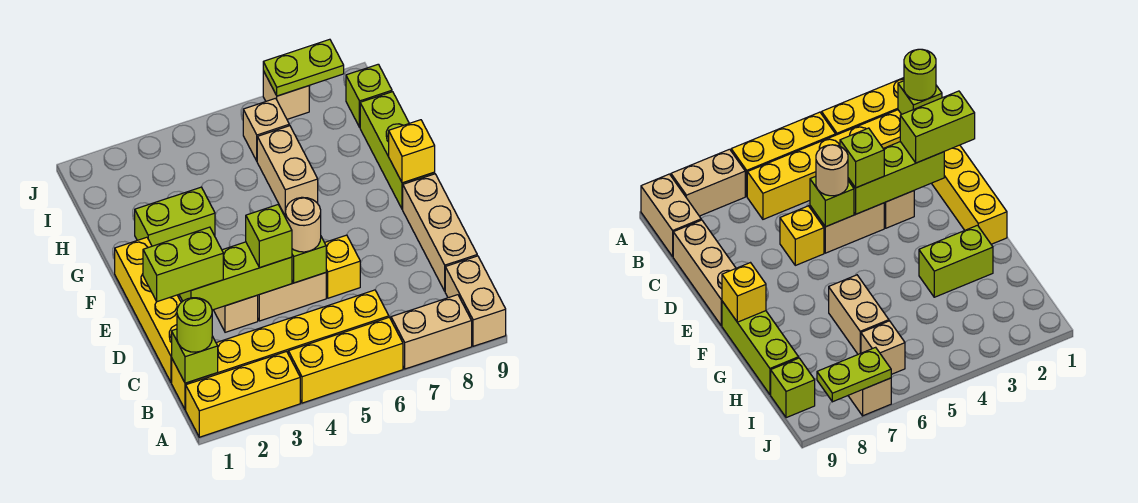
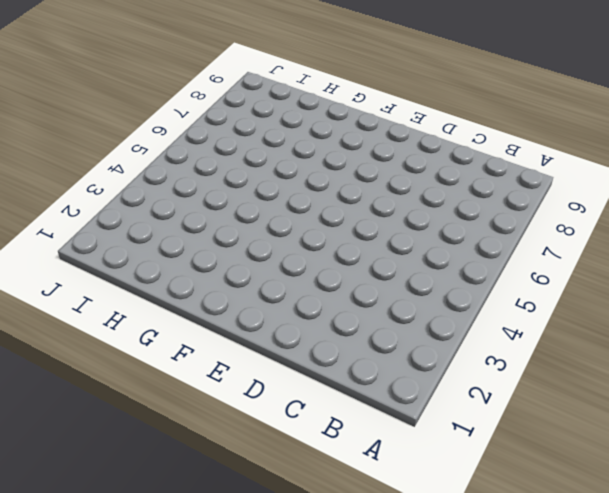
none -> yellow 1x3 brick [186,351,300,437]
none -> yellow 1x3 brick [288,317,403,403]
none -> tan 1x2 brick [391,295,472,369]

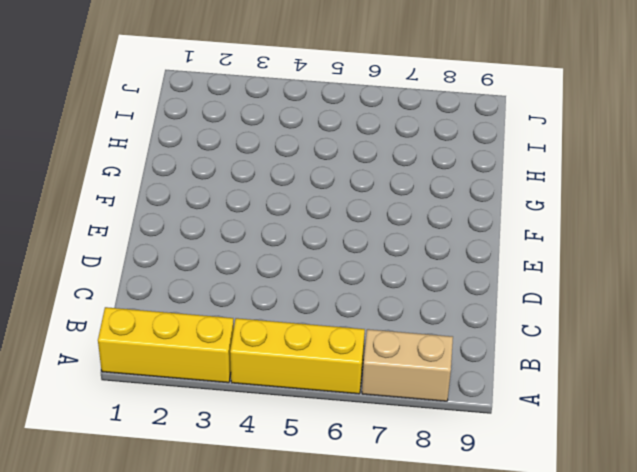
none -> tan 1x2 brick [445,256,506,346]
none -> yellow 1x6 brick [172,290,389,410]
none -> yellow 1x4 brick [115,237,181,382]

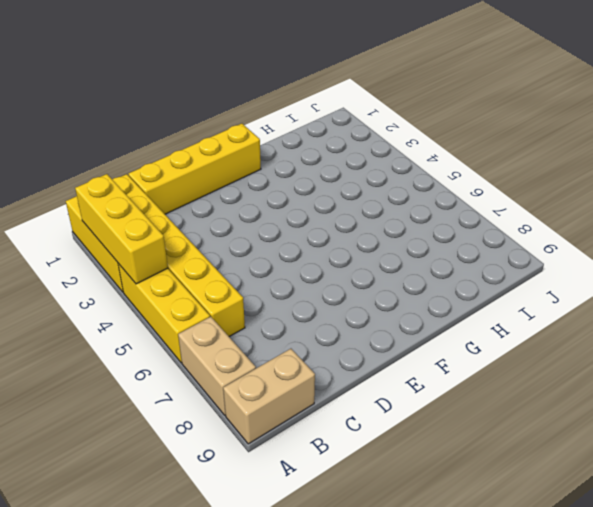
yellow 1x3 brick [75,174,168,284] -> none
none -> tan 1x3 brick [403,174,477,291]
none -> tan 1x1 brick [214,295,258,332]
none -> tan 1x2 brick [258,273,326,321]

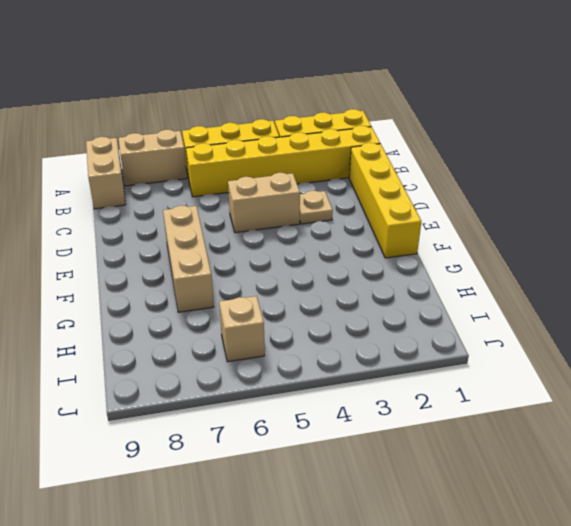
tan 1x1 plate [300,191,333,224] -> tan 1x1 brick [214,295,258,332]
tan 1x3 brick [163,206,214,312] -> tan 1x3 brick moved to [403,174,477,291]
none -> yellow 1x1 brick [325,235,360,298]
none -> lime 1x3 brick [360,92,435,209]
none -> lime 1x2 brick [135,187,215,246]

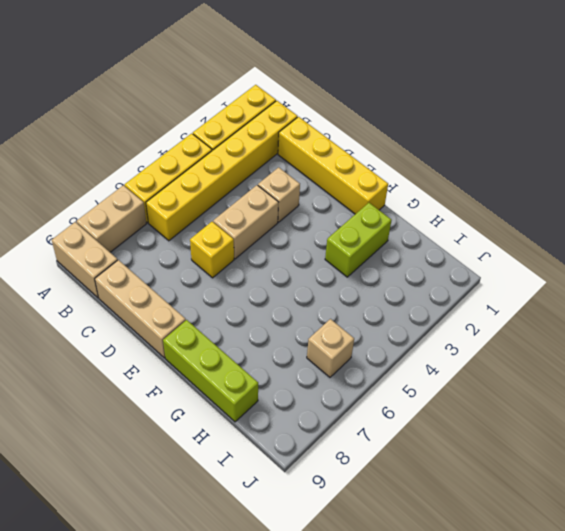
none -> tan 1x2 brick [257,126,318,216]
none -> lime 1x1 brick [346,64,392,127]
none -> tan 1x1 brick [263,71,309,119]

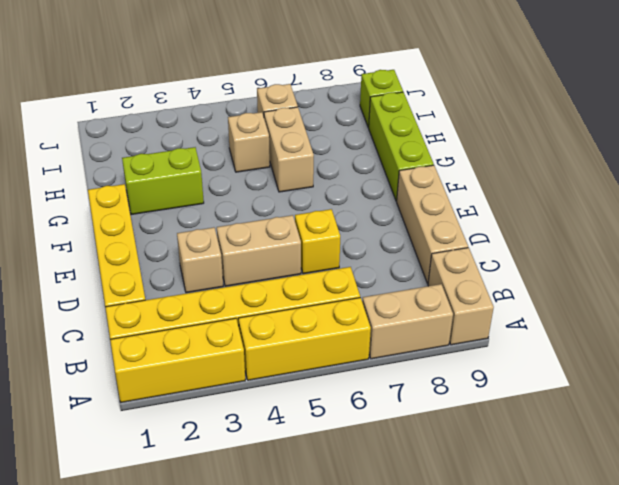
tan 1x1 brick [228,112,270,172] -> tan 1x1 brick moved to [263,71,309,119]
none -> lime 1x1 brick [172,329,218,383]
none -> lime 1x3 brick [179,242,292,310]
none -> lime 1x1 brick [292,237,326,283]

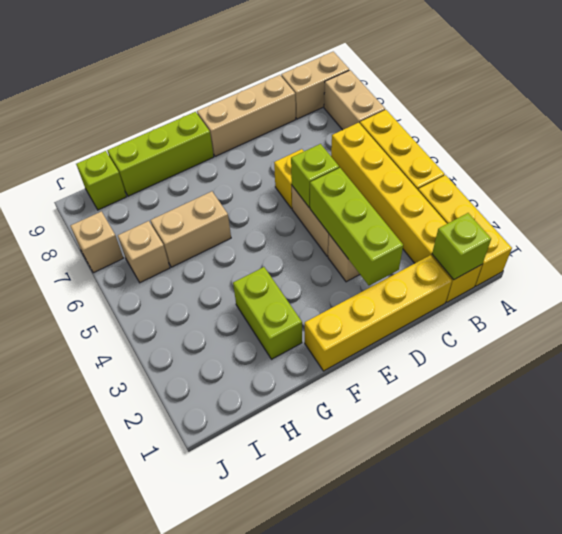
none -> yellow 1x1 brick [389,120,435,183]
none -> lime 1x2 plate [263,39,344,96]
none -> lime 1x1 round brick [177,298,212,352]

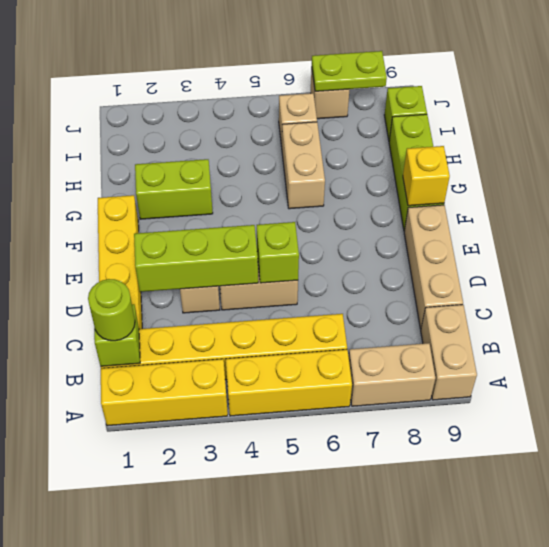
none -> yellow 1x1 brick [325,235,360,298]
none -> lime 1x2 brick [143,227,223,302]
none -> lime 1x1 brick [246,205,292,268]

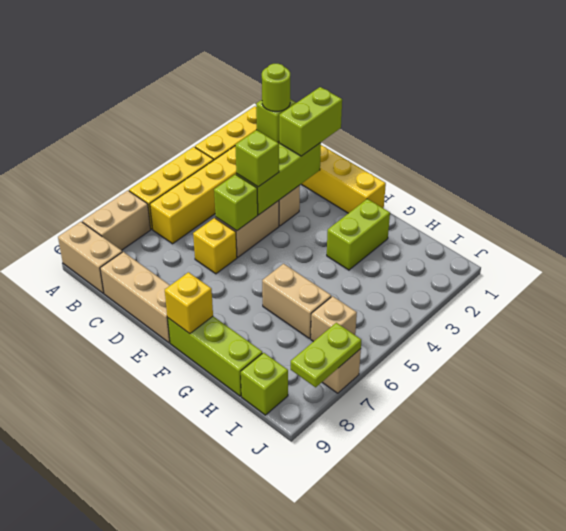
none -> tan 1x1 round brick [286,197,321,252]

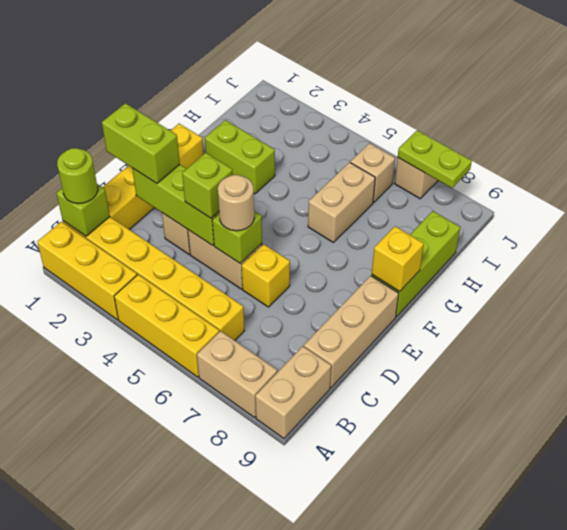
none -> lime 1x1 brick [346,64,392,127]

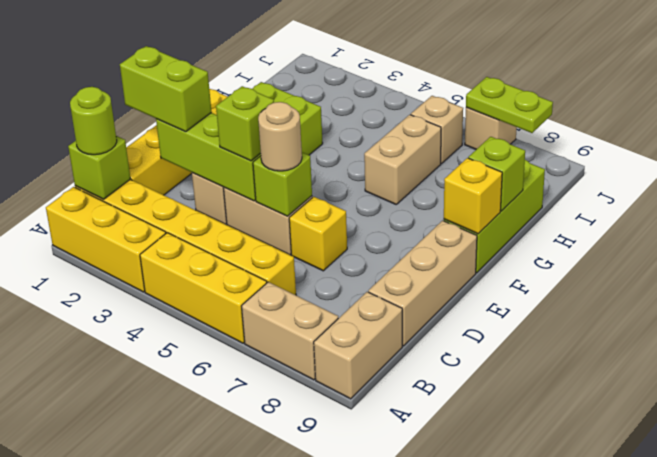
lime 1x1 brick [468,137,525,211] -> lime 1x1 brick moved to [346,64,392,127]

